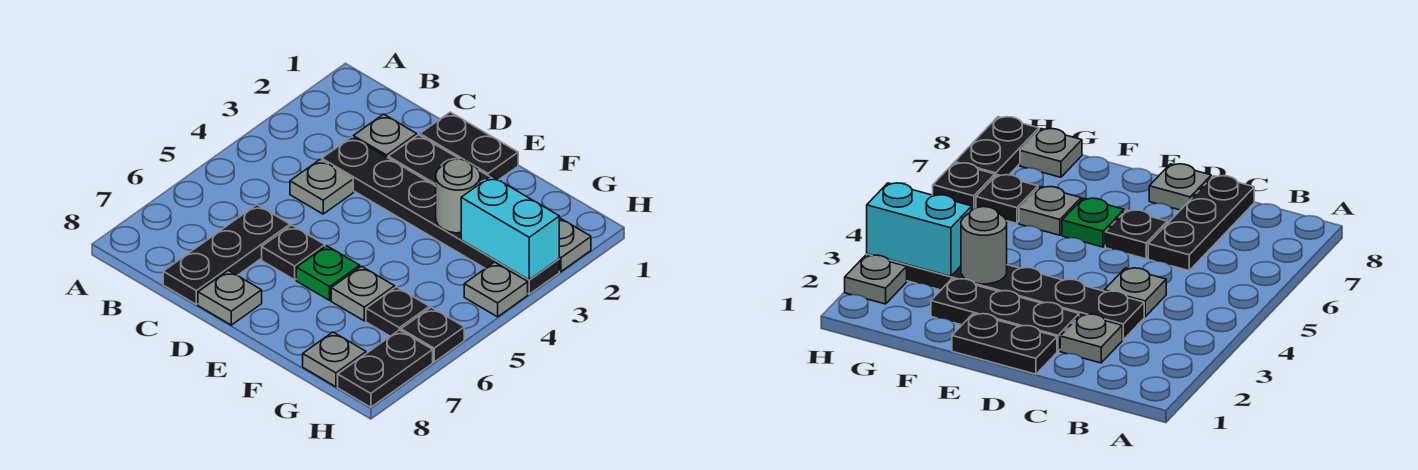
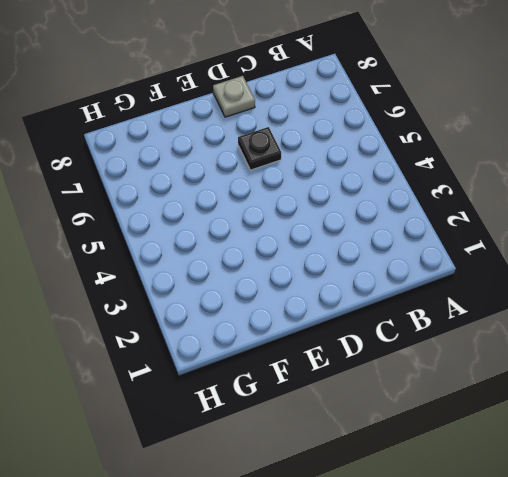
none -> grey 1x1 plate [353,114,417,158]
none -> black 1x6 plate [322,137,559,294]
none -> grey 1x1 plate [290,159,353,214]

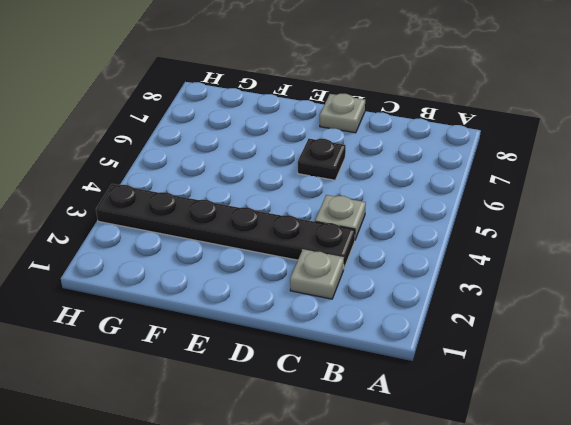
none -> black 1x3 plate [163,205,290,305]
none -> black 1x2 plate [420,112,518,180]
none -> black 1x3 plate [388,135,490,186]

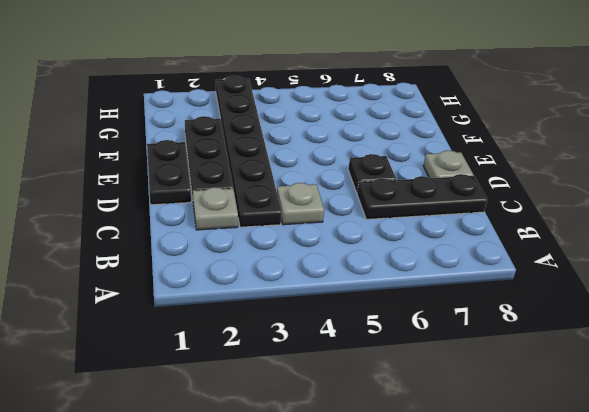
none -> green 1x1 plate [296,246,360,300]
none -> grey 1x1 plate [331,266,395,321]
none -> black 1x1 plate [366,287,430,336]

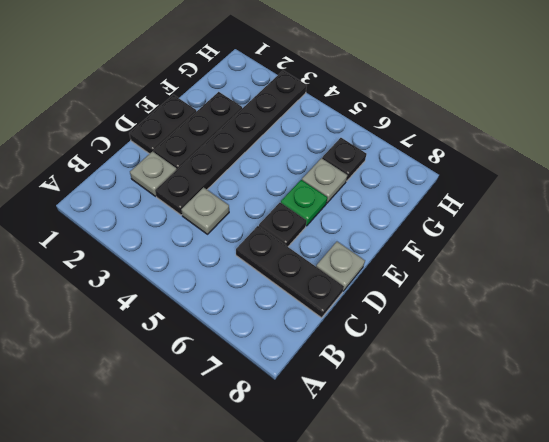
none -> grey 1x1 plate [303,332,366,387]
none -> grey 1x1 plate [559,218,591,272]
none -> grey 1x1 plate [464,262,528,317]

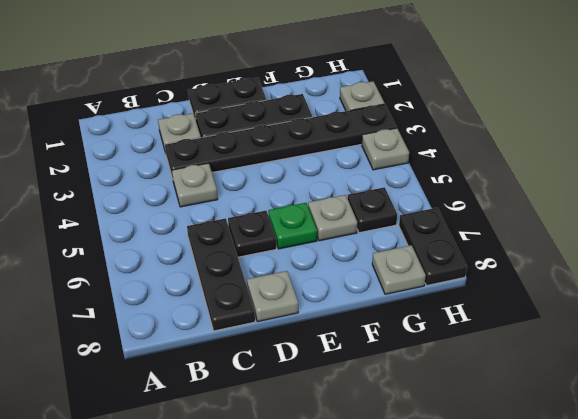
none -> black 1x1 plate [401,307,464,362]
none -> grey 1x1 round brick [436,159,480,233]
none -> cyan 1x2 brick [461,176,559,280]

